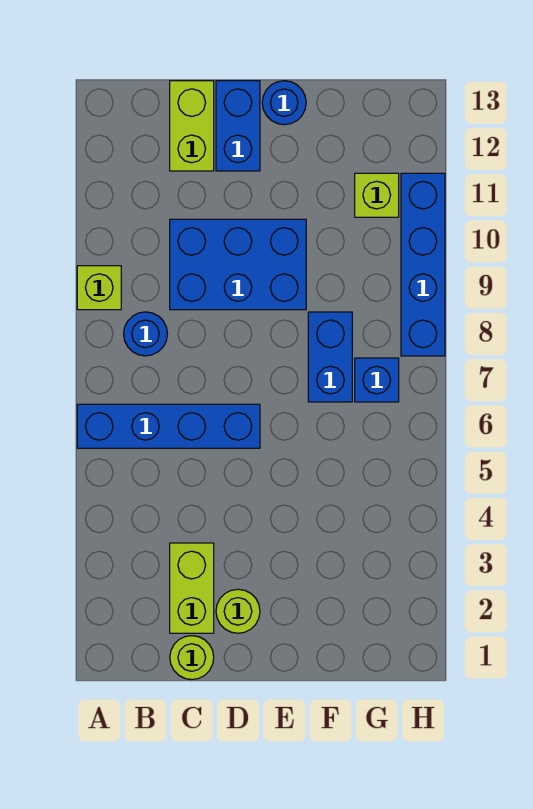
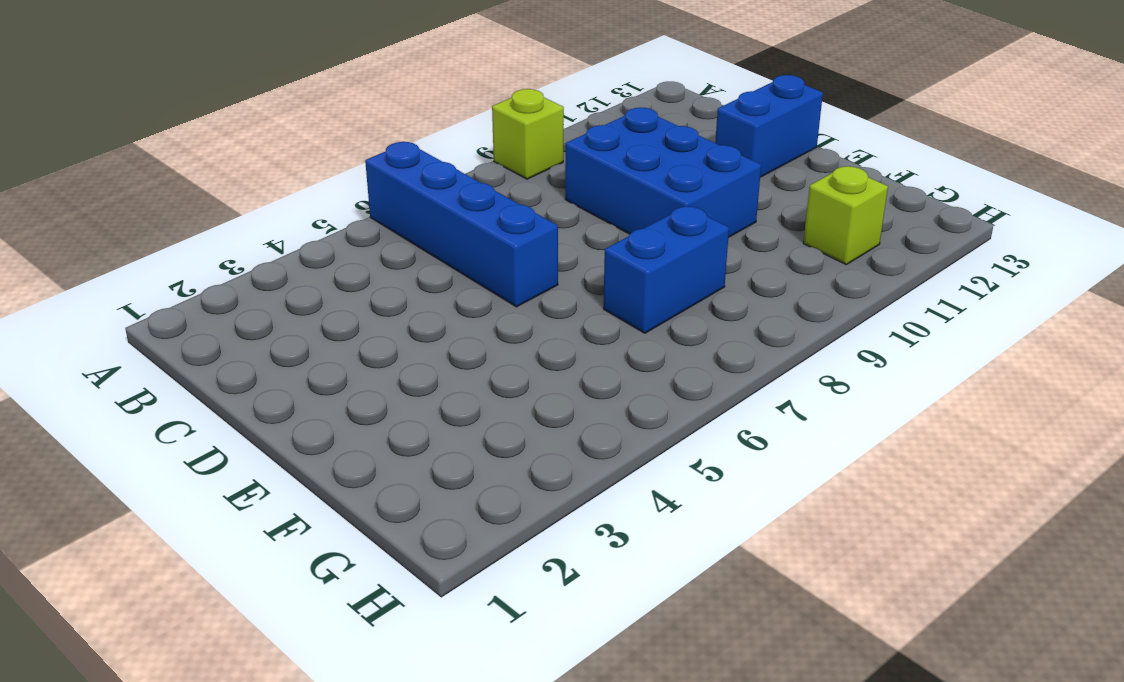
none -> blue 1x1 round brick [124,312,167,356]
none -> lime 1x1 round brick [170,636,214,680]
none -> lime 1x2 brick [170,543,214,633]

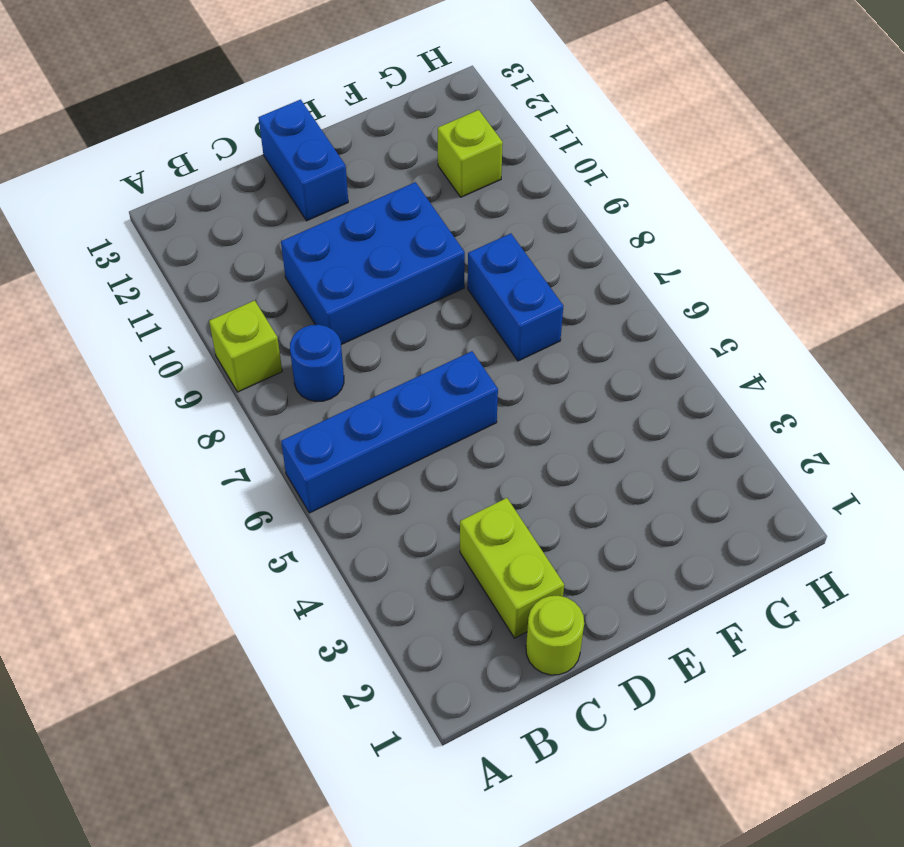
none -> lime 1x2 brick [170,81,214,171]
none -> lime 1x1 round brick [216,589,260,633]
none -> blue 1x1 round brick [262,81,306,125]

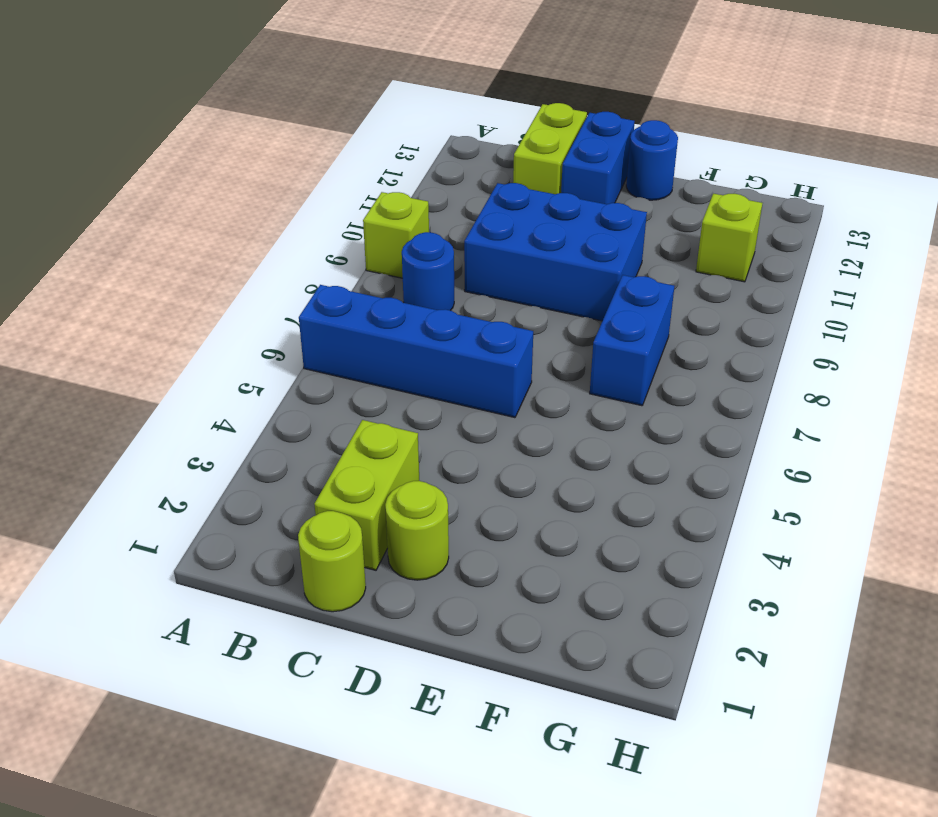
none -> blue 1x1 brick [355,358,399,402]
none -> blue 1x4 brick [401,173,445,356]

